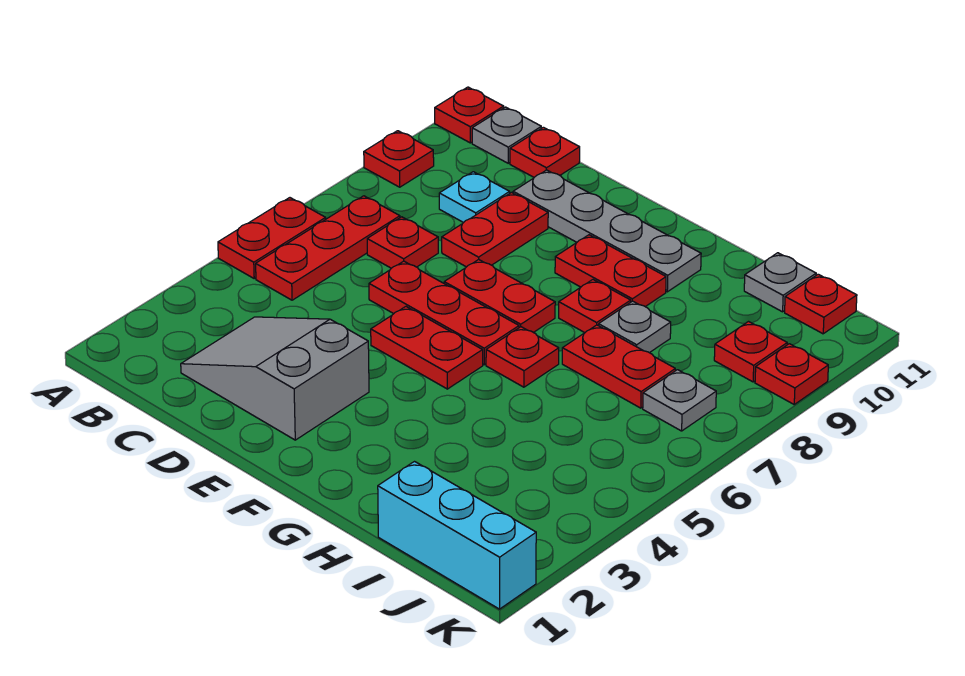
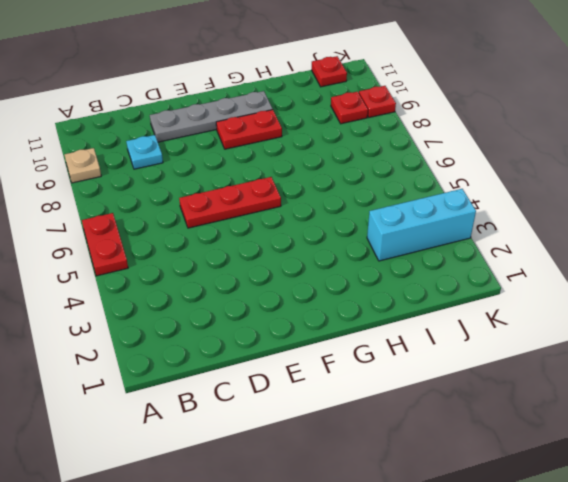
tan 1x1 plate [64,148,101,183] -> red 1x1 plate [364,131,434,187]
cyan 1x3 brick [367,189,476,261] -> cyan 1x3 brick moved to [378,462,536,609]
none -> red 1x1 plate [435,87,504,143]
none -> red 1x3 plate [256,196,400,300]
none -> grey 1x1 plate [472,107,541,163]

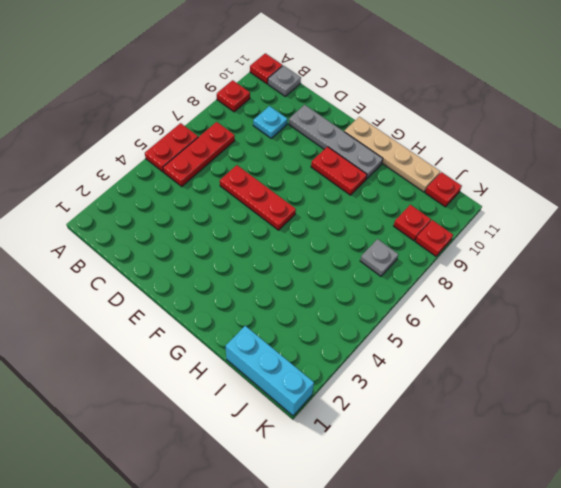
tan 1x4 plate [344,117,440,192] -> grey 1x1 plate [744,253,816,312]
none -> grey 2x3 slope [181,317,369,440]
none -> red 1x1 plate [367,217,438,268]
none -> red 1x1 plate [510,127,580,177]

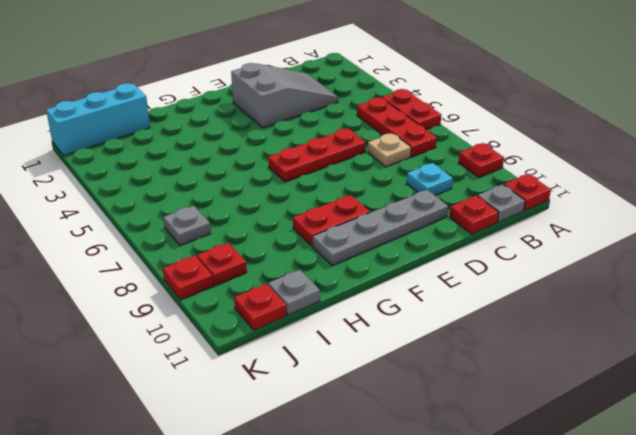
tan 1x1 plate [368,133,411,167] -> red 1x1 plate [367,217,438,268]
none -> red 1x2 plate [442,193,548,267]
none -> red 1x2 plate [371,307,483,389]
none -> red 1x2 plate [444,260,555,333]

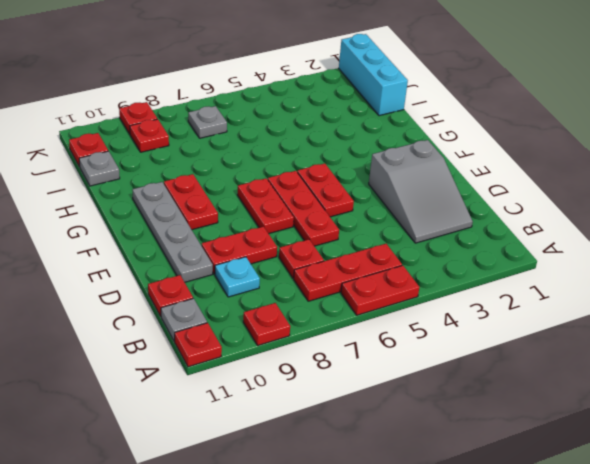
none -> red 1x1 plate [486,327,559,387]
none -> red 1x1 plate [559,280,631,333]
none -> red 1x2 plate [562,325,675,408]

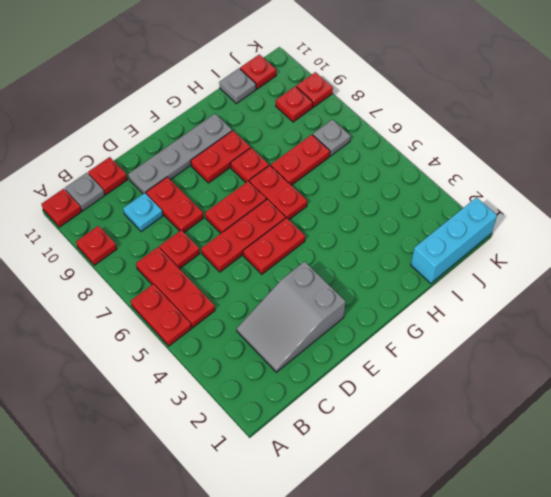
red 1x2 plate [249,165,307,220] -> red 1x1 plate [486,327,559,387]
none -> grey 1x1 plate [599,301,671,353]

